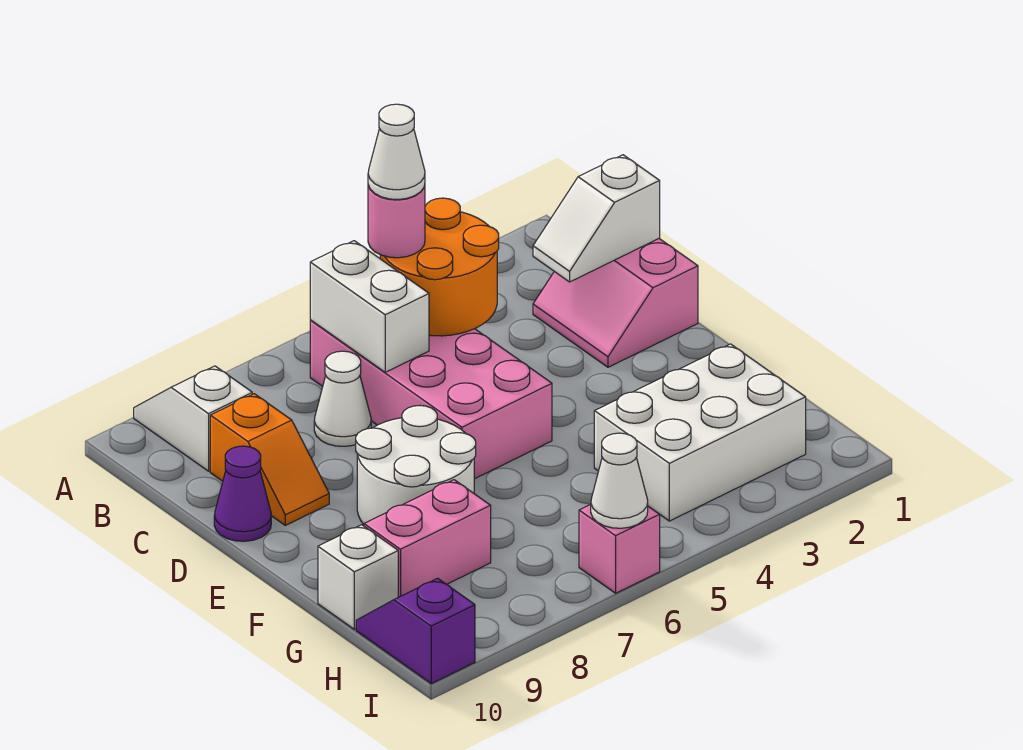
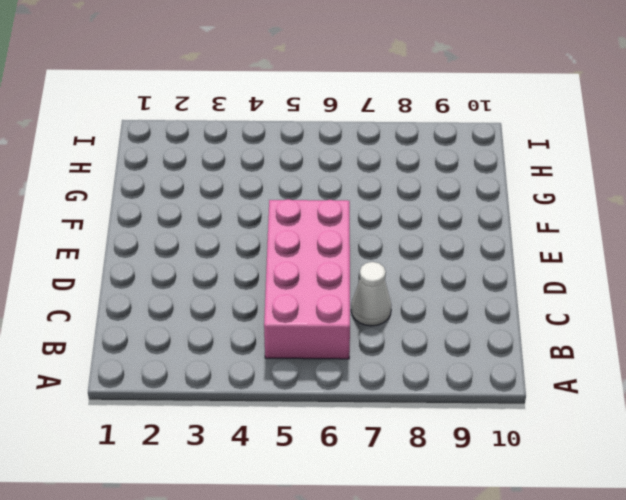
none -> white 1x2 slope [134,366,252,471]
none -> pink 2x2 slope [533,239,698,367]
none -> orange 1x2 slope [210,394,329,525]

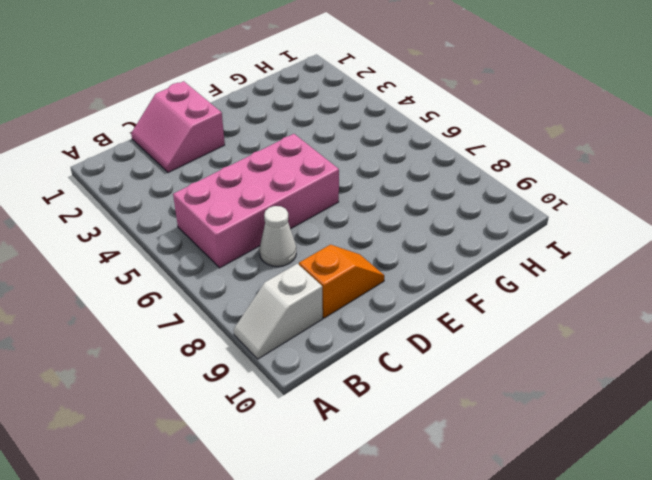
pink 2x2 slope [131,81,225,173] -> pink 2x2 slope turned to [533,239,698,367]
none -> purple 1x1 cone [214,446,271,541]
none -> white 2x2 round brick [356,405,476,524]
none -> white 2x3 brick [594,344,806,521]

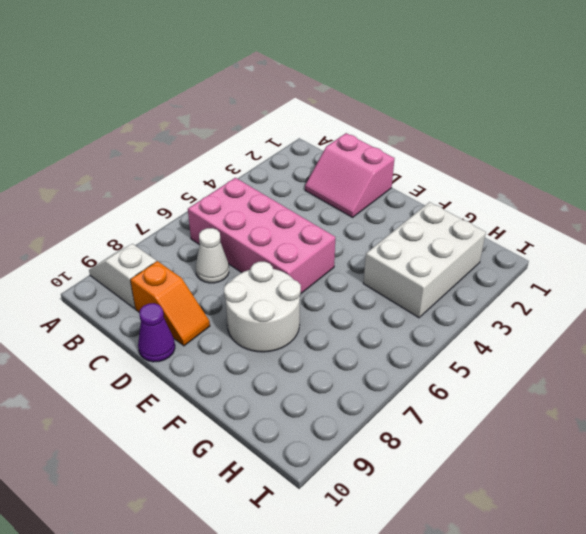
none -> pink 1x2 brick [364,480,491,597]
none -> white 1x1 brick [318,525,398,629]
none -> purple 1x2 slope [356,578,475,684]

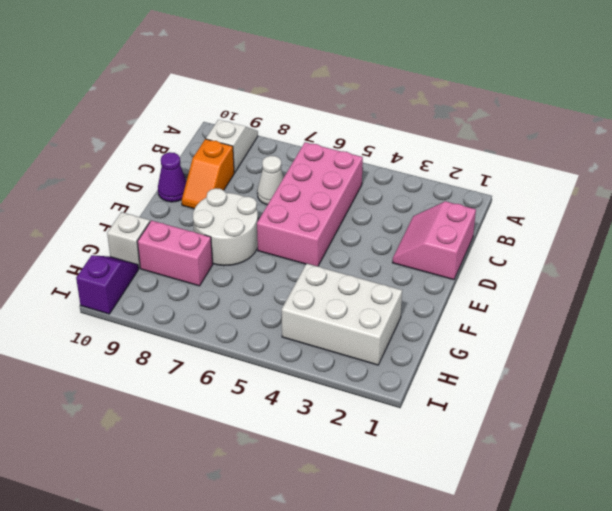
none -> pink 1x1 brick [579,504,660,593]
none -> orange 2x2 round brick [380,198,499,336]
none -> white 1x2 brick [310,241,429,372]

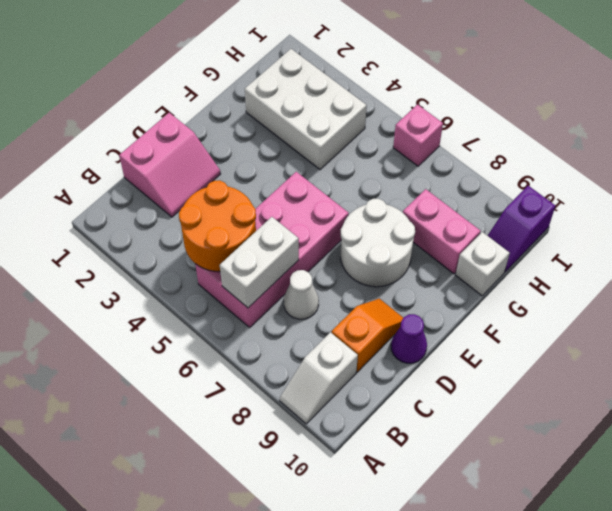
none -> white 1x2 slope [533,155,660,282]
none -> white 1x1 cone [591,433,648,528]
none -> pink 1x1 round brick [368,185,425,258]

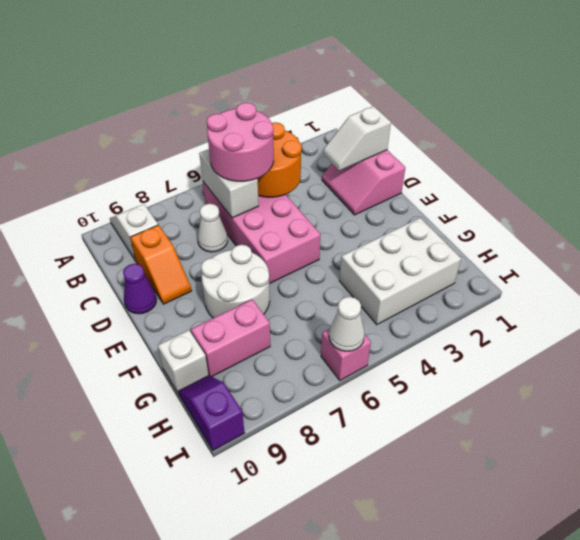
pink 2x2 round brick [207,103,274,181] -> pink 1x1 round brick [368,185,425,258]
none -> white 1x1 cone [368,104,425,200]

